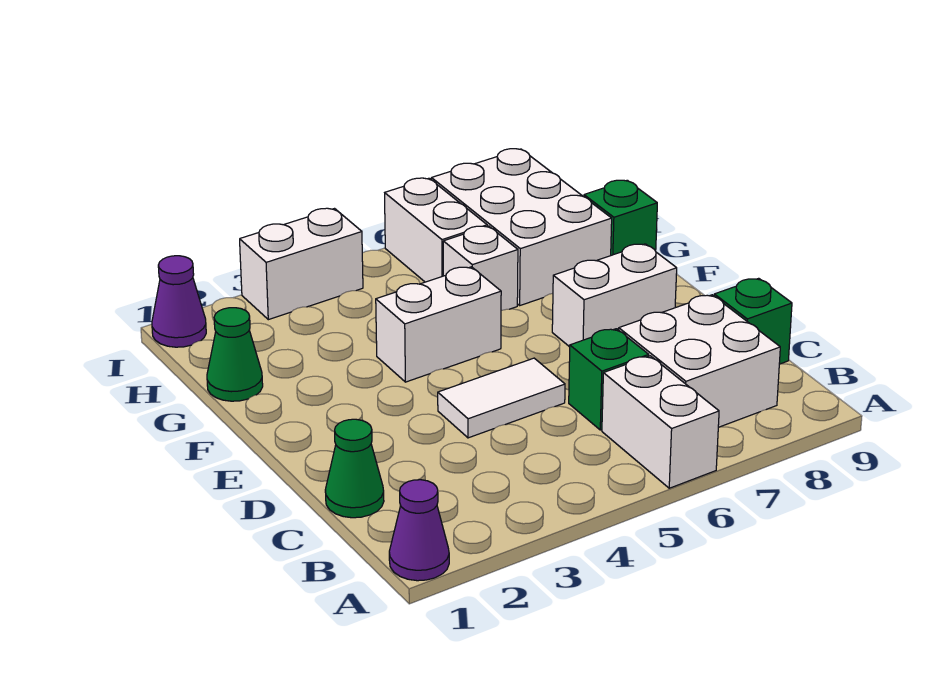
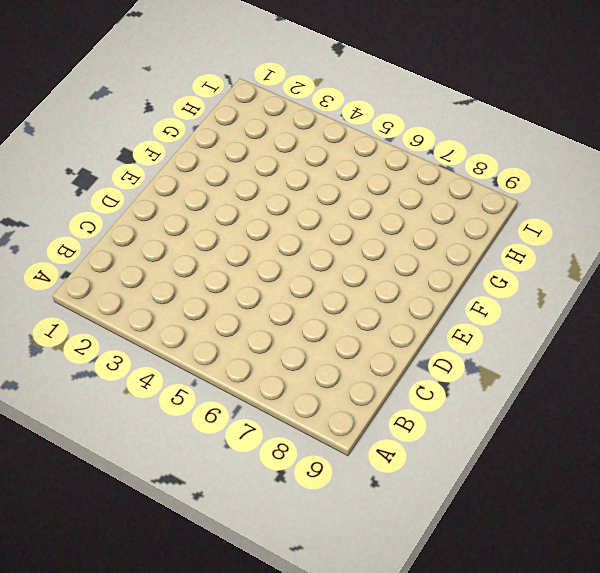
none -> purple 1x1 cone [389,480,449,581]
none -> white 1x2 brick [602,356,719,488]
none -> white 2x2 brick [619,295,780,427]

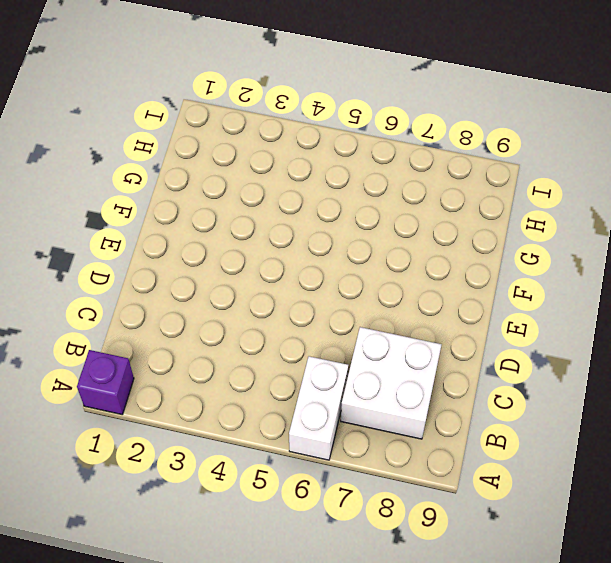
purple 1x1 brick [77,350,134,414] -> purple 1x1 cone [389,480,449,581]
none -> green 1x1 cone [325,419,384,518]
none -> green 1x1 brick [569,329,649,430]
none -> green 1x1 brick [714,278,792,364]

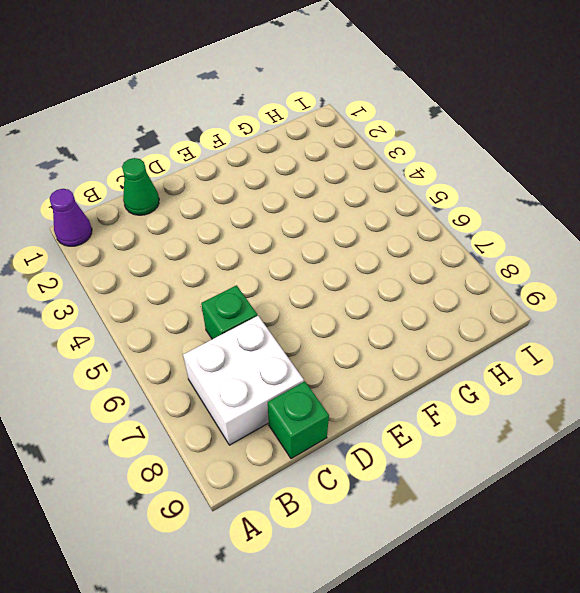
none -> white 1x2 brick [602,356,719,488]
none -> white 1x2 tile [438,358,565,438]
none -> white 1x2 brick [552,244,677,347]

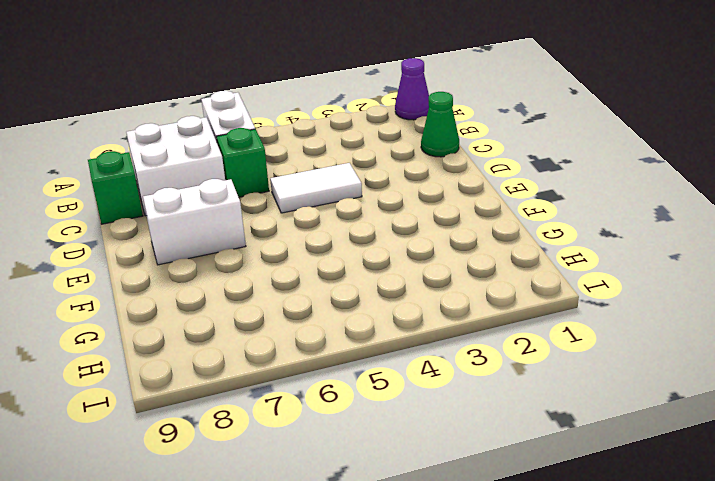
none -> white 1x2 brick [376,267,501,382]
none -> green 1x1 cone [207,308,263,401]
none -> white 1x1 brick [443,226,518,311]

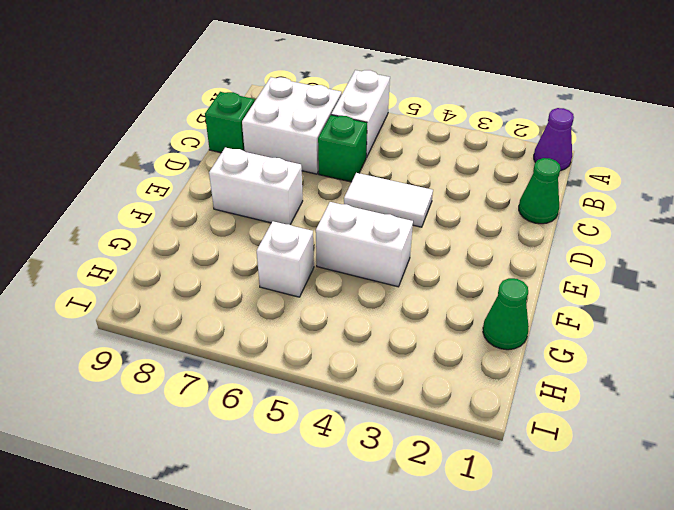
none -> white 2x3 brick [431,149,612,305]
none -> green 1x1 brick [584,180,657,255]
none -> white 1x2 brick [385,178,487,282]

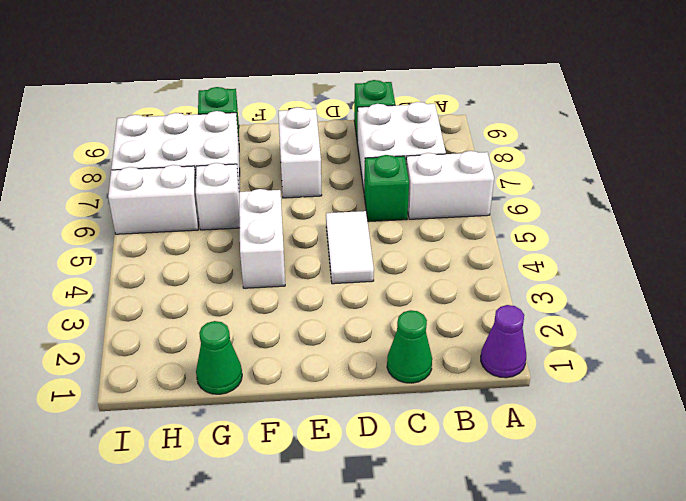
none -> purple 1x1 cone [152,256,206,347]
none -> white 1x2 brick [240,208,363,320]

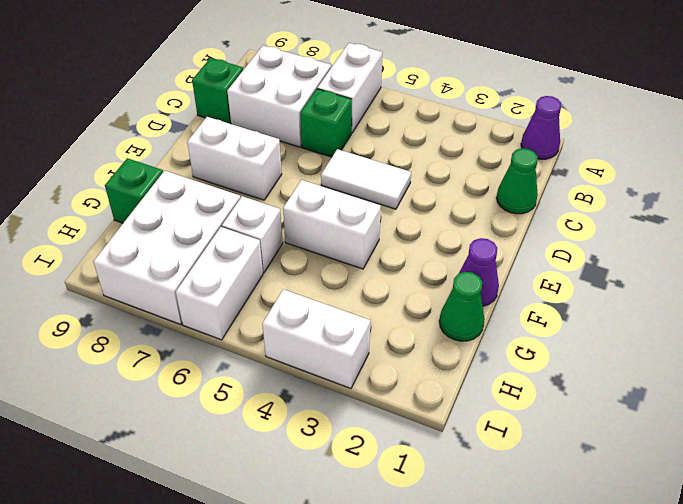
purple 1x1 cone [459,238,499,306] -> purple 1x1 cone moved to [152,256,206,347]

